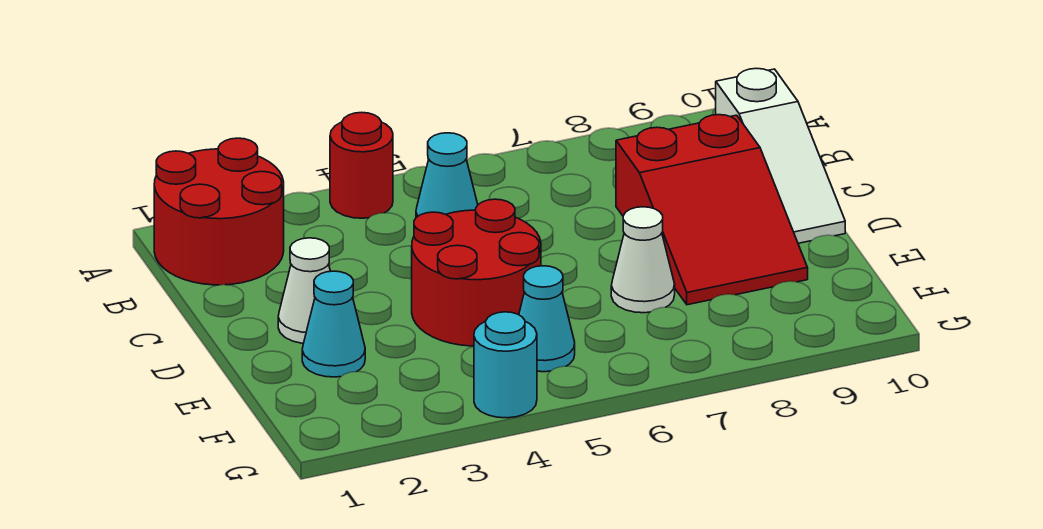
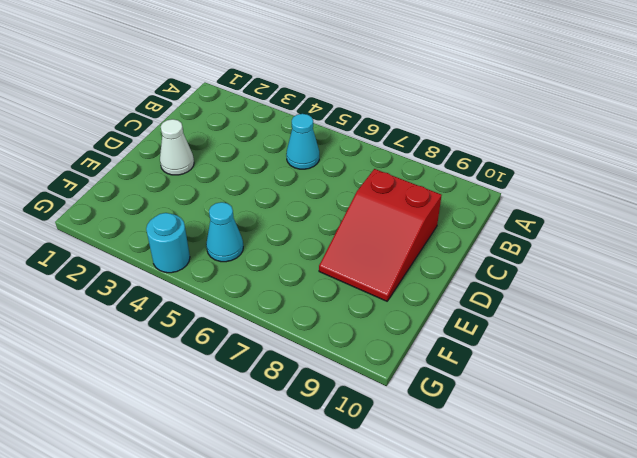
none -> red 2x2 round brick [154,138,284,285]
none -> red 1x1 round brick [330,112,393,218]

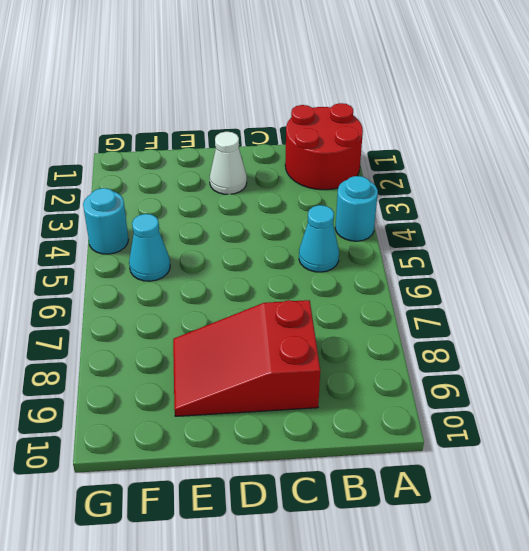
cyan 1x1 round brick [335,176,378,241] -> red 1x1 round brick [330,112,393,218]
none -> white 1x3 slope [716,68,845,243]
none -> red 2x2 round brick [412,199,541,346]

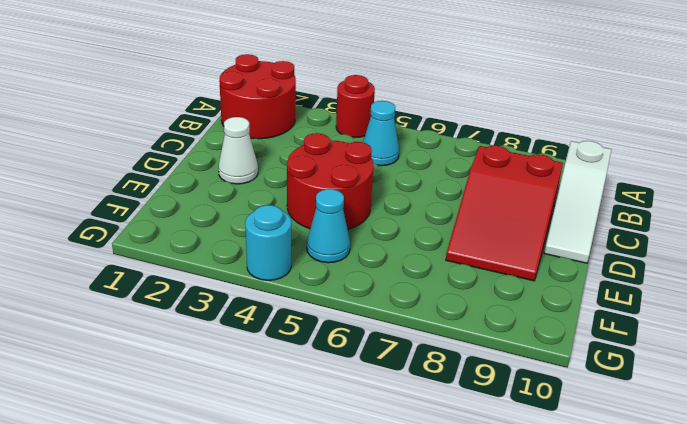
none -> cyan 1x1 cone [302,271,365,377]
none -> white 1x1 cone [611,207,675,313]

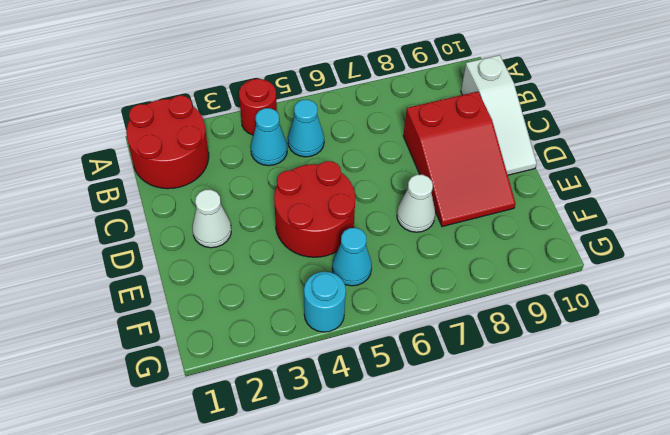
cyan 1x1 cone [251,108,287,166] -> cyan 1x1 cone moved to [302,271,365,377]

